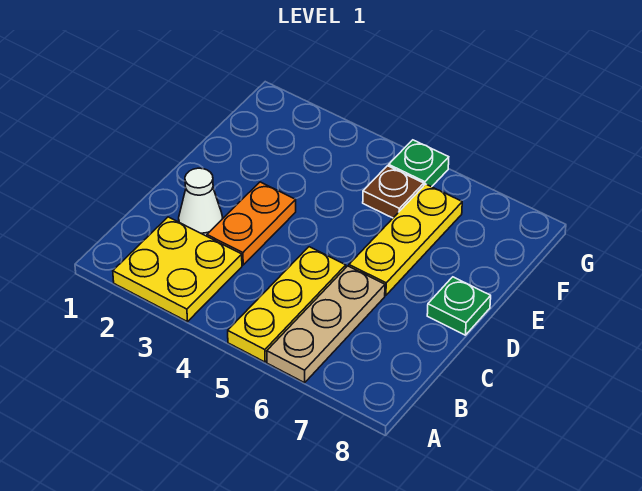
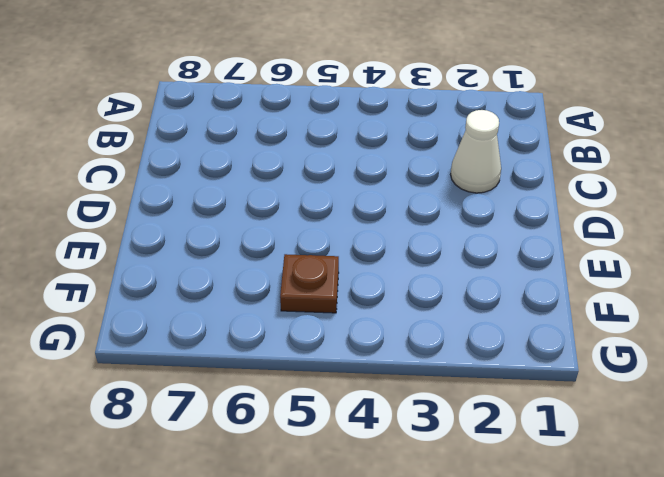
none -> yellow 2x2 plate [113,217,242,322]
none -> yellow 1x3 plate [228,247,346,362]

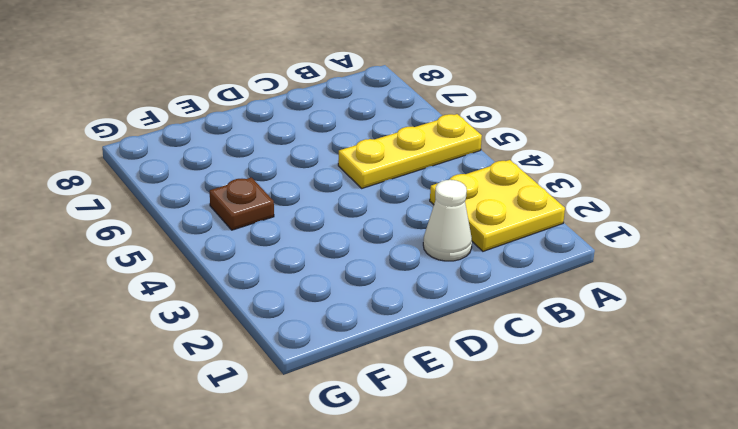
none -> tan 1x3 plate [267,266,385,383]
none -> orange 1x2 plate [207,182,296,265]

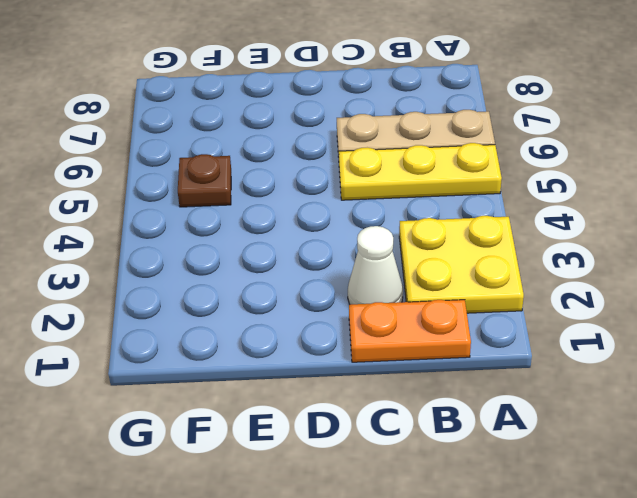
orange 1x2 plate [349,300,471,362] -> orange 1x2 plate moved to [207,182,296,265]
none -> yellow 1x3 plate [349,184,462,295]
none -> green 1x1 plate [427,277,491,335]

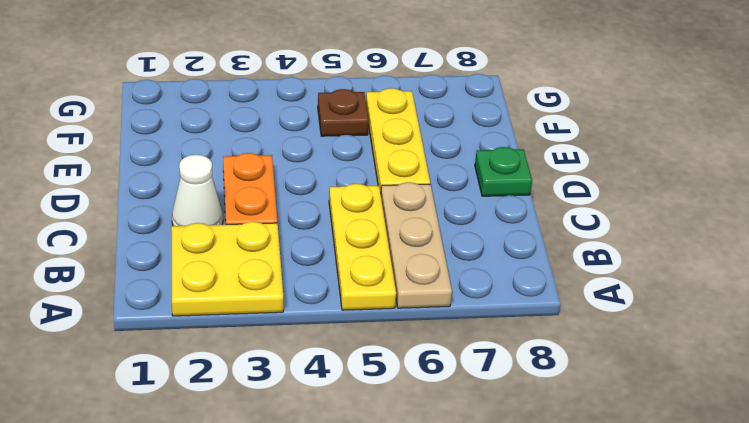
none -> green 1x1 plate [389,140,449,187]

